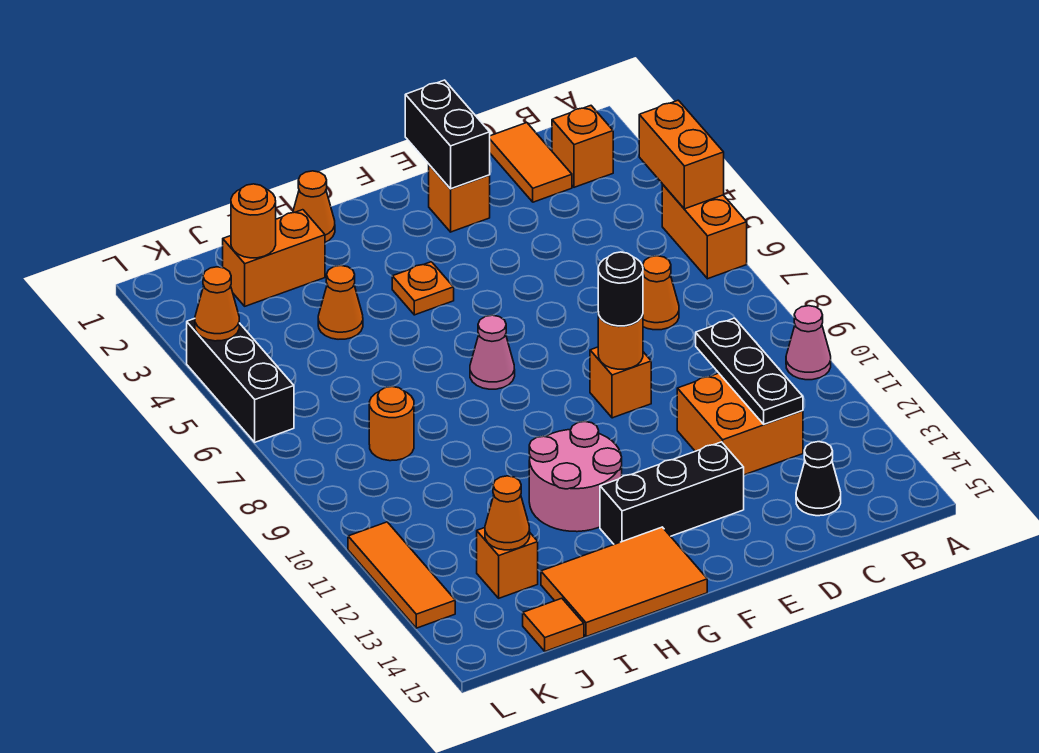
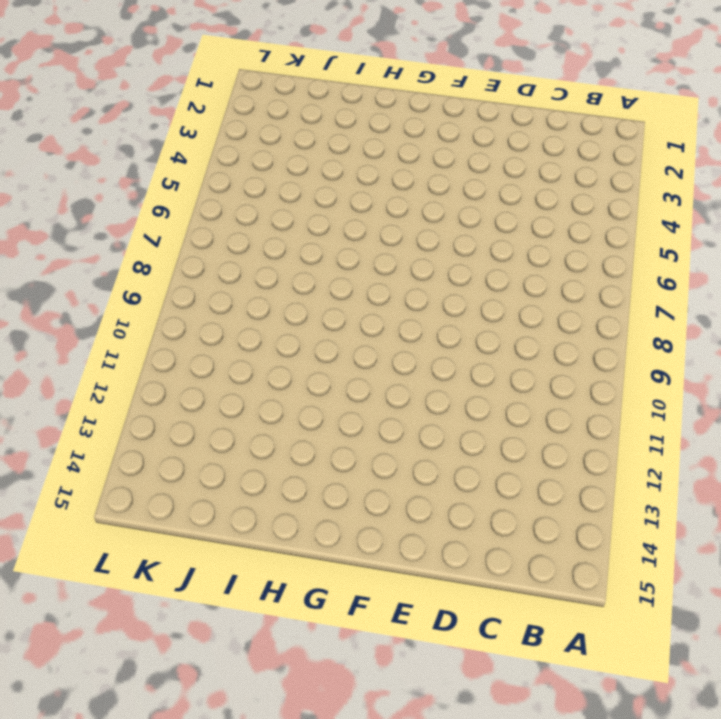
none -> orange 1x2 brick [662,184,747,279]
none -> pink 1x1 cone [786,306,831,380]
none -> orange 1x1 brick [552,106,613,187]
none -> orange 1x2 tile [490,123,572,202]

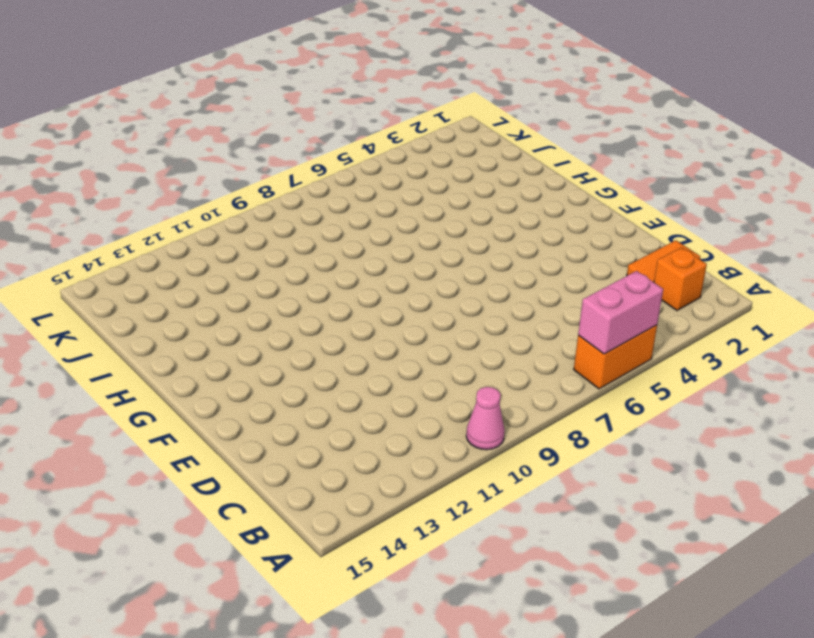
pink 1x2 brick [578,271,663,354] -> orange 1x2 brick [639,100,724,209]
none -> orange 1x1 cone [643,256,679,330]
none -> orange 2x2 brick [677,373,803,475]
none -> black 1x1 cone [796,442,841,516]
none -> orange 1x1 brick [429,165,490,232]

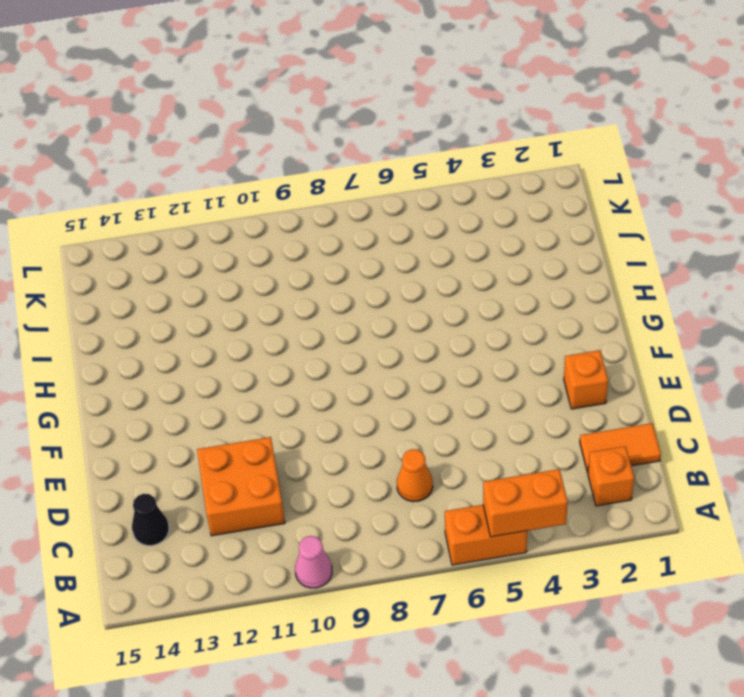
none -> orange 1x1 brick [590,347,651,418]
none -> black 1x3 brick [600,442,744,544]
none -> orange 1x1 plate [392,262,454,315]
none -> pink 1x1 cone [470,315,515,389]

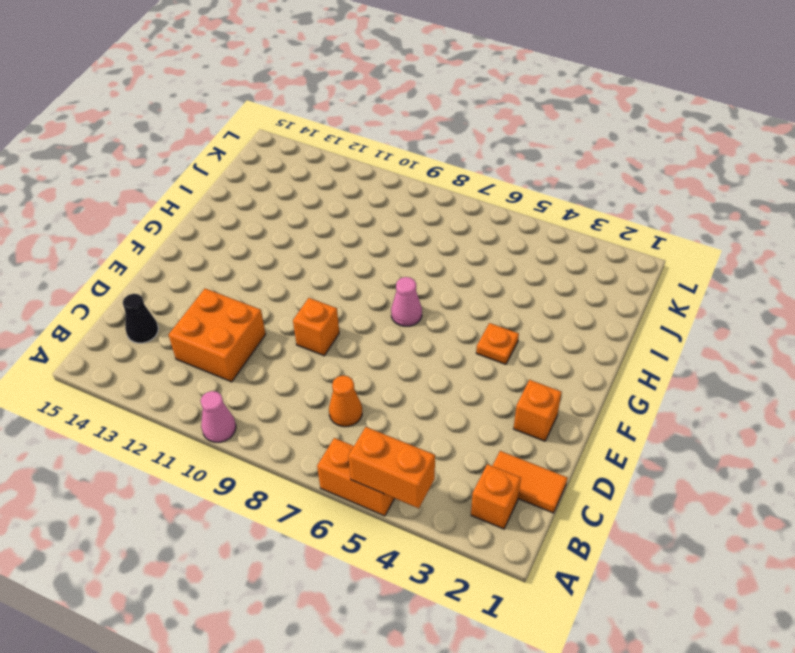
none -> black 1x3 brick [600,442,744,544]
none -> pink 2x2 round brick [529,422,622,532]
none -> orange 2x3 tile [541,527,707,637]
none -> orange 1x1 cone [293,171,335,242]

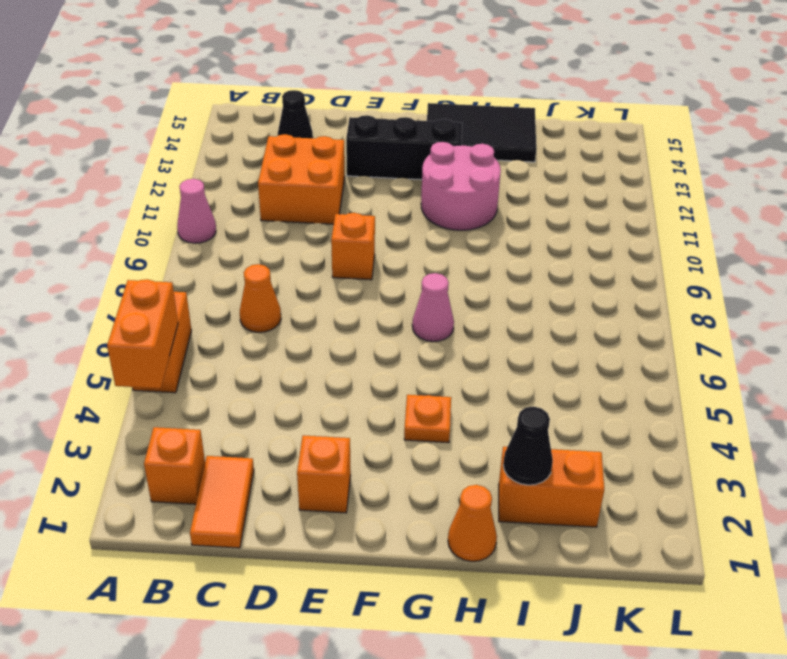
black 2x3 tile [427,103,536,162] -> orange 2x3 tile [541,527,707,637]
black 1x1 cone [503,407,553,485] -> none
none -> orange 1x1 cone [318,266,363,339]
none -> orange 1x1 round brick [369,387,414,461]
none -> orange 1x1 brick [477,528,538,598]
none -> orange 1x1 tile [523,598,584,651]

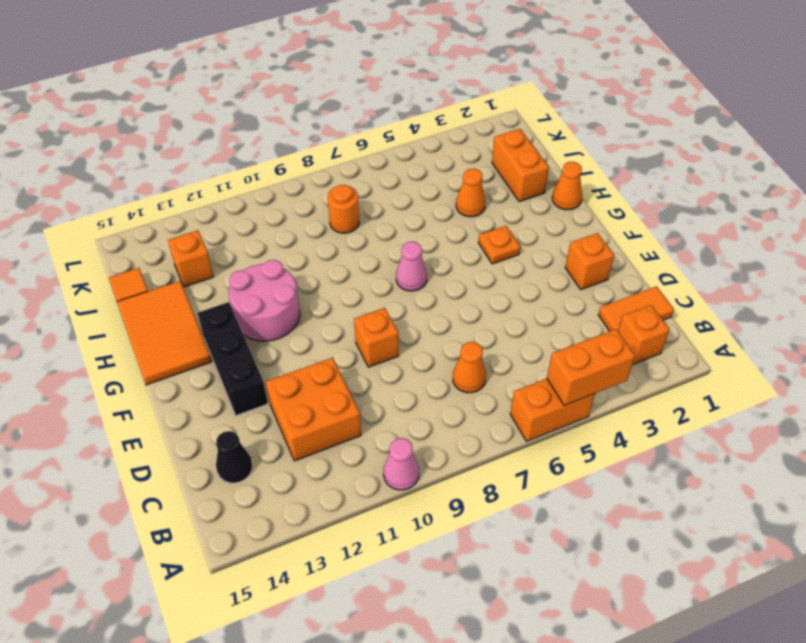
none -> black 1x3 brick [187,319,294,442]
none -> orange 1x3 tile [348,522,455,628]
none -> black 1x3 plate [696,318,803,424]
none -> black 1x2 brick [405,80,490,189]

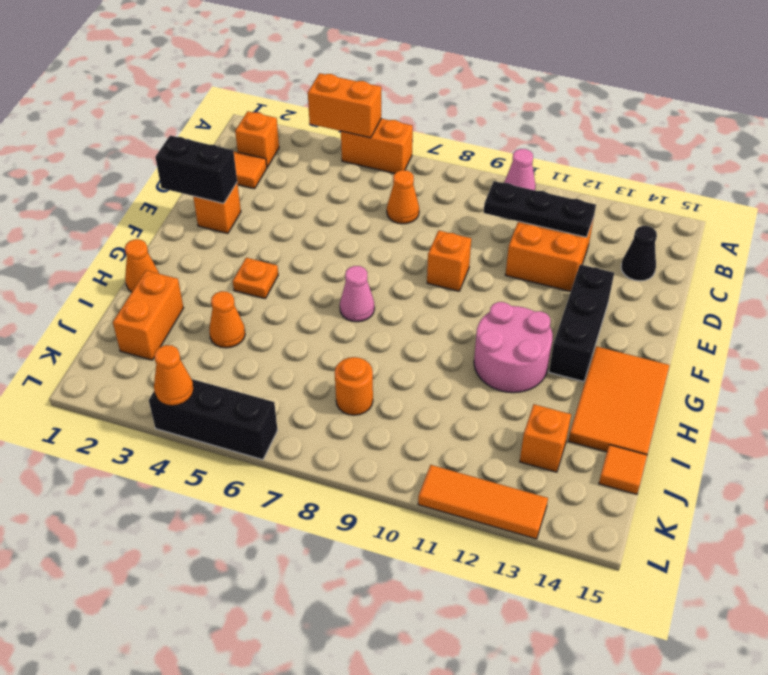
none -> orange 1x1 round brick [598,313,643,369]
none -> orange 1x1 round brick [231,184,276,258]
none -> orange 1x1 cone [485,476,530,550]
none -> black 1x1 round brick [598,252,643,326]

